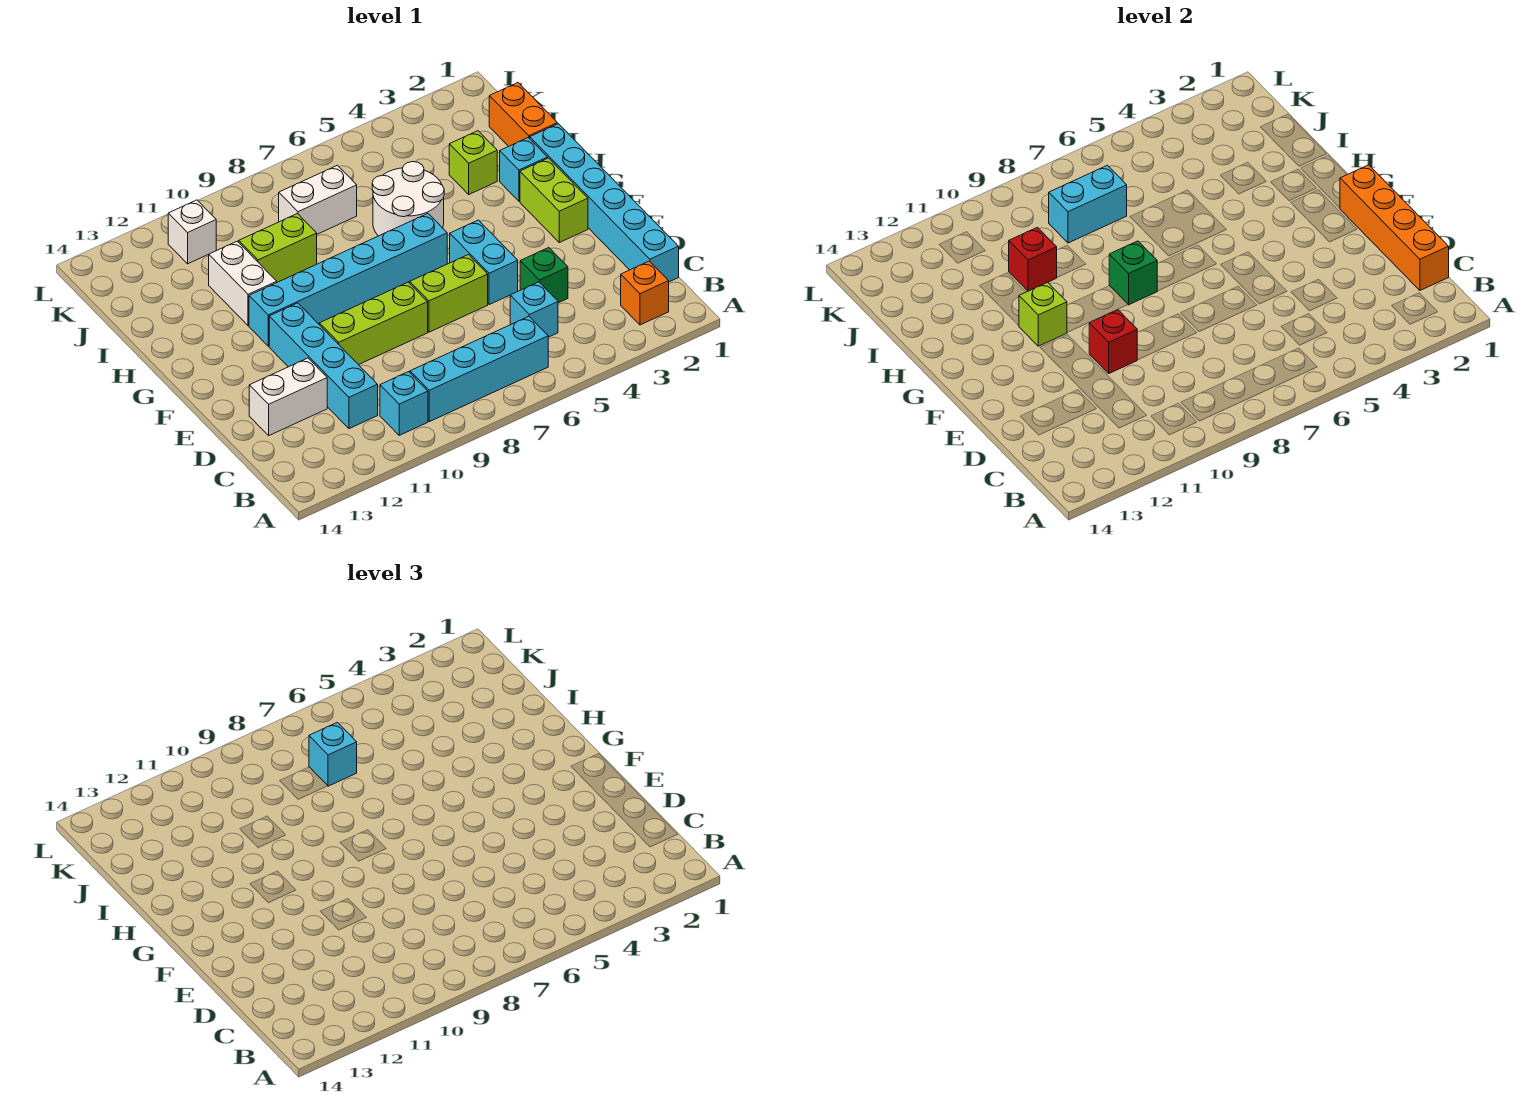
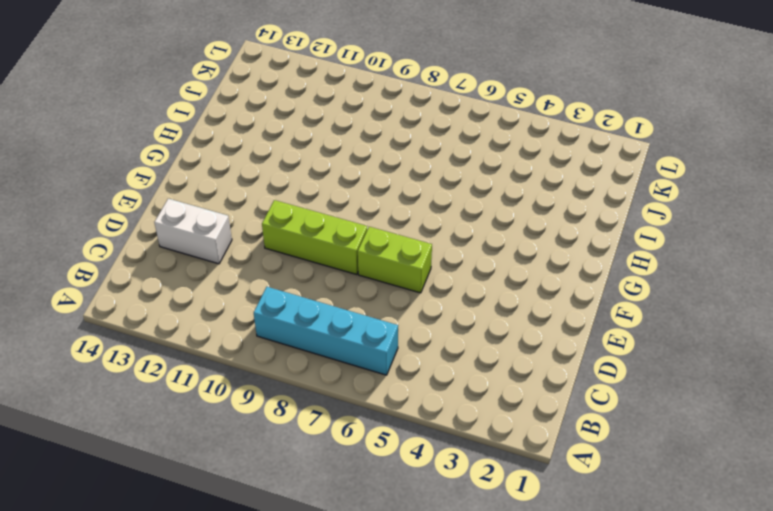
none -> orange 1x1 brick [621,261,669,325]
none -> cyan 1x1 brick [380,372,428,435]
none -> cyan 1x6 brick [530,124,679,282]

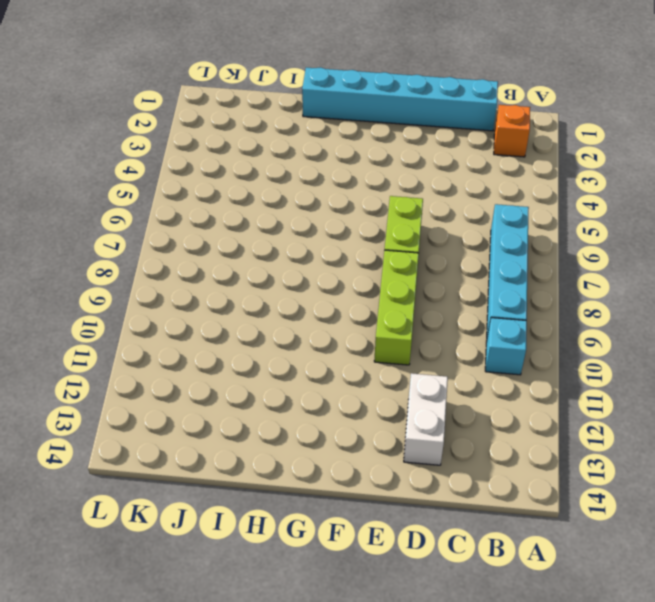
none -> cyan 1x1 brick [510,282,558,337]
none -> cyan 1x4 brick [269,303,378,429]
none -> green 1x1 brick [520,248,568,303]

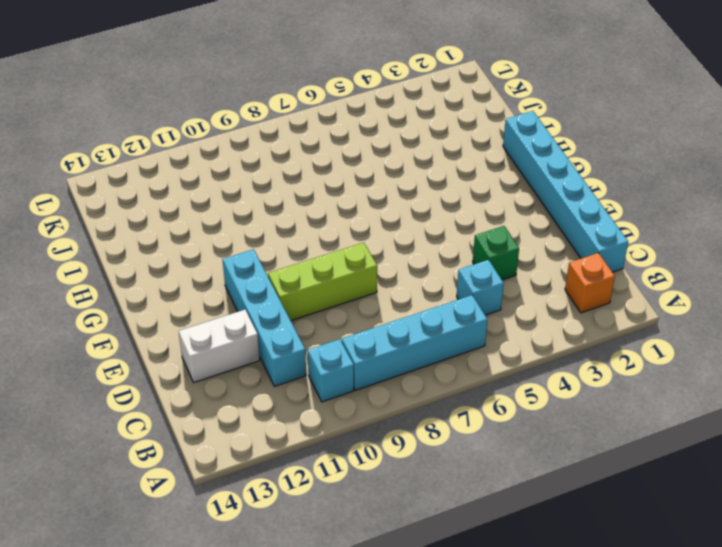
none -> cyan 1x2 brick [450,220,518,305]
none -> lime 1x2 brick [410,255,488,332]
none -> lime 1x2 brick [520,158,588,242]

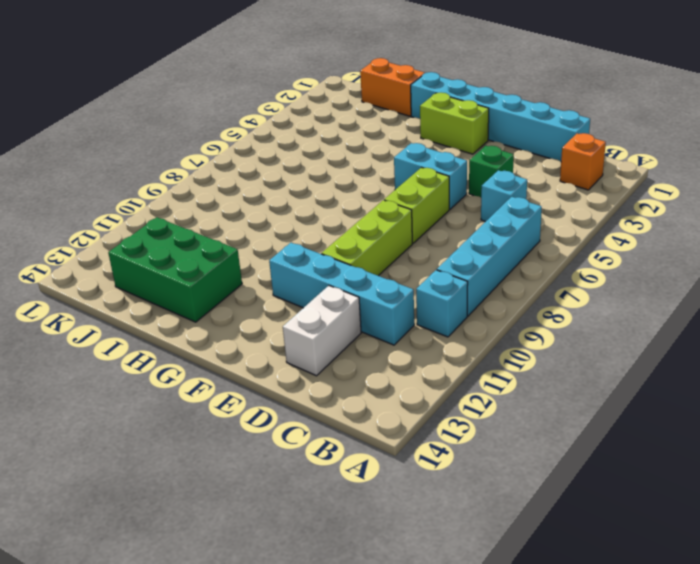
green 2x3 brick [108,217,242,322] -> none
none -> cyan 1x6 brick [249,214,447,346]
none -> cyan 1x1 brick [500,138,548,201]
none -> white 2x2 round brick [372,162,444,236]

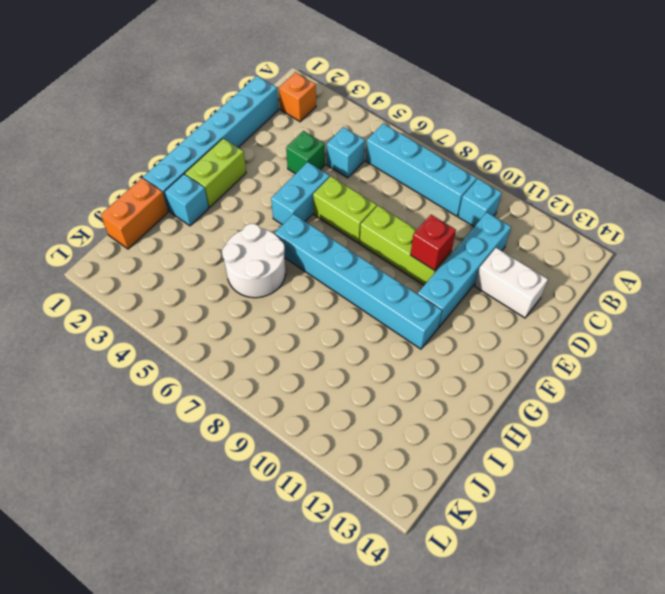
none -> white 1x2 brick [209,241,277,326]
none -> lime 1x1 brick [449,131,497,194]
none -> lime 1x2 brick [239,214,317,282]

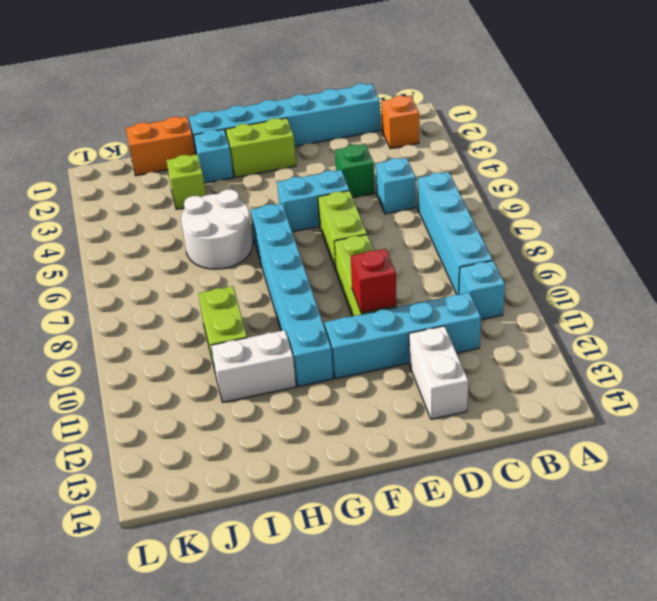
none -> white 1x2 brick [279,165,357,234]
none -> white 1x1 brick [168,200,216,264]
none -> orange 1x4 brick [1340,165,1449,290]

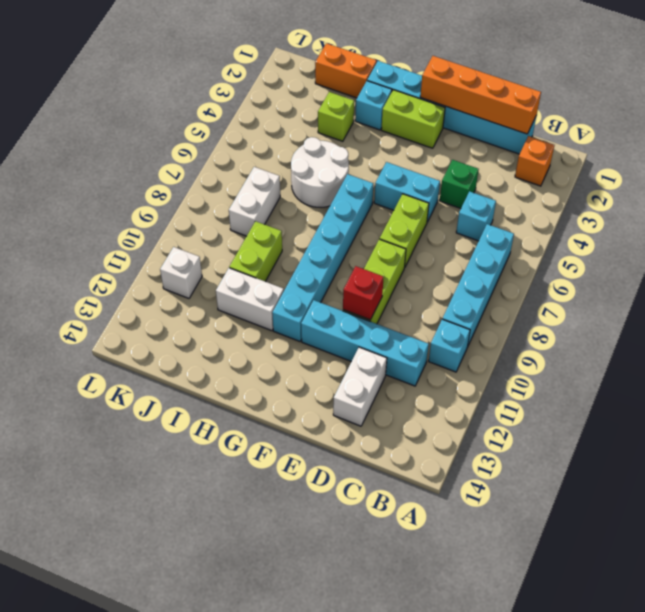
none -> green 1x1 brick [1109,241,1157,305]
none -> lime 1x1 brick [1019,282,1067,346]
none -> red 1x1 brick [1009,227,1057,291]

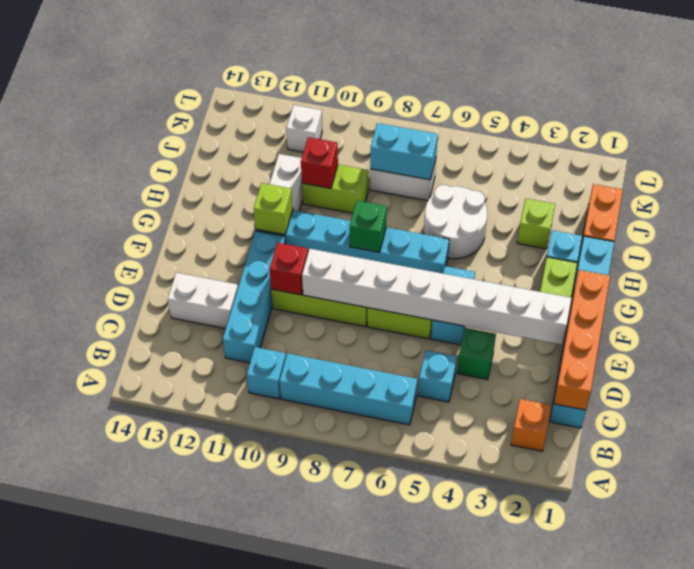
white 1x8 brick [302,249,572,345] -> none
none -> cyan 1x1 brick [309,722,357,786]

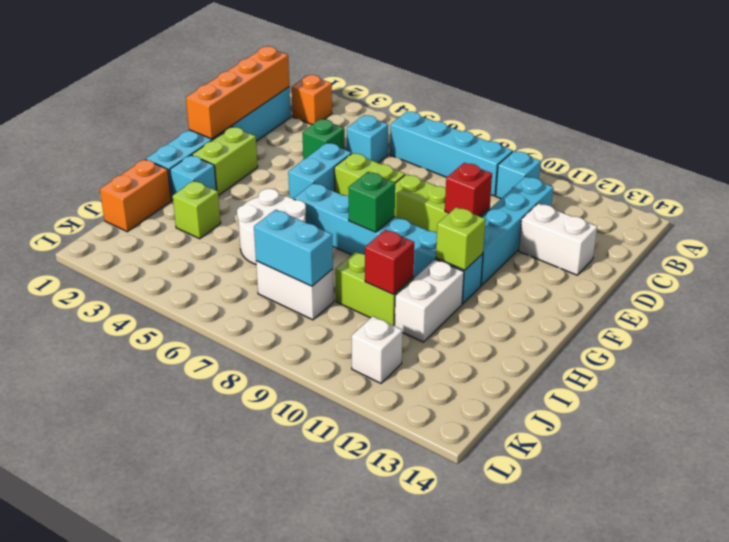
none -> cyan 1x1 brick [309,722,357,786]

